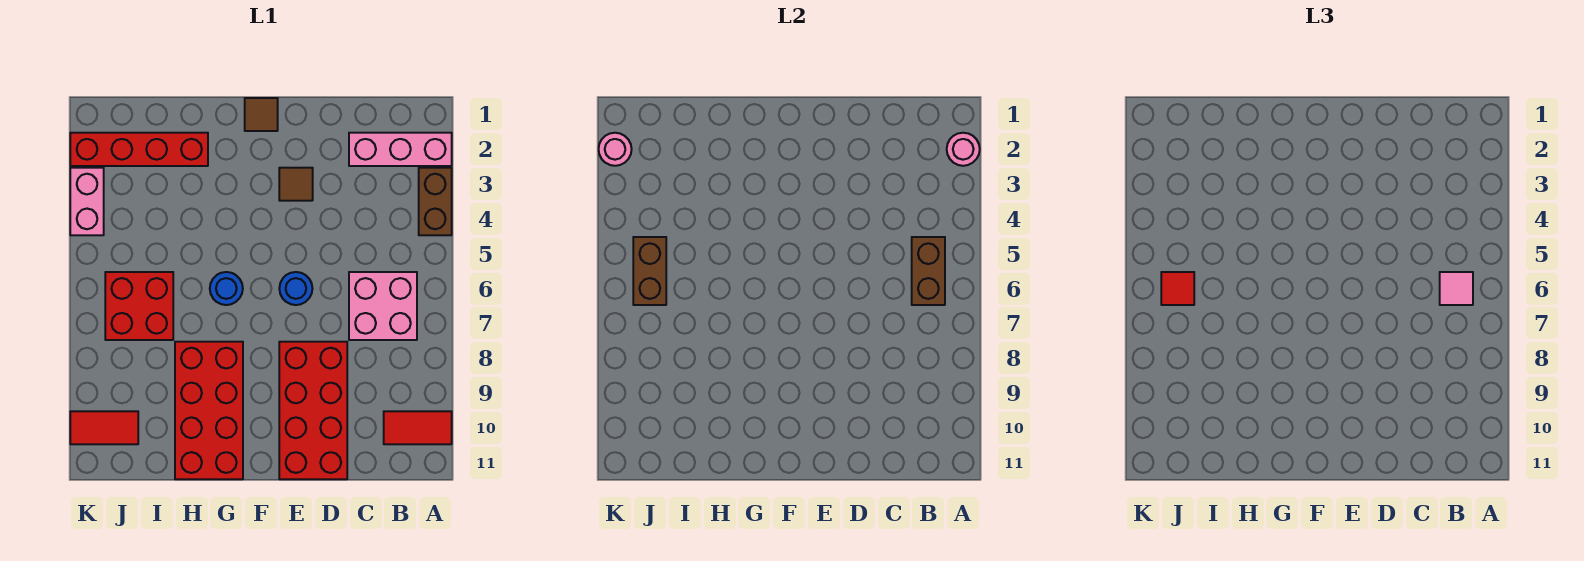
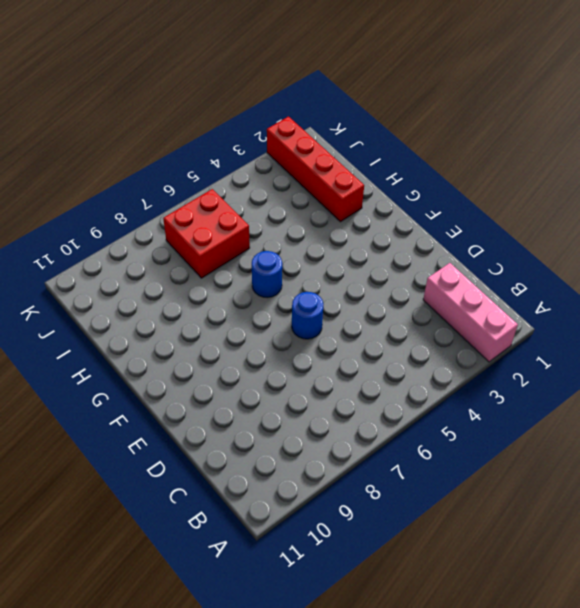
none -> brown 1x2 brick [419,168,452,235]
none -> red 1x2 tile [384,411,452,444]
none -> pink 2x2 brick [349,272,417,340]

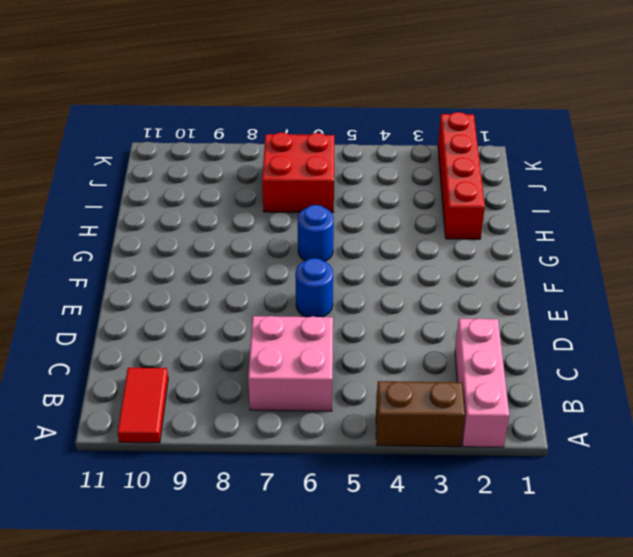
none -> red 2x4 brick [279,342,347,479]
none -> brown 1x1 tile [279,168,313,201]
none -> brown 1x1 tile [245,98,278,131]

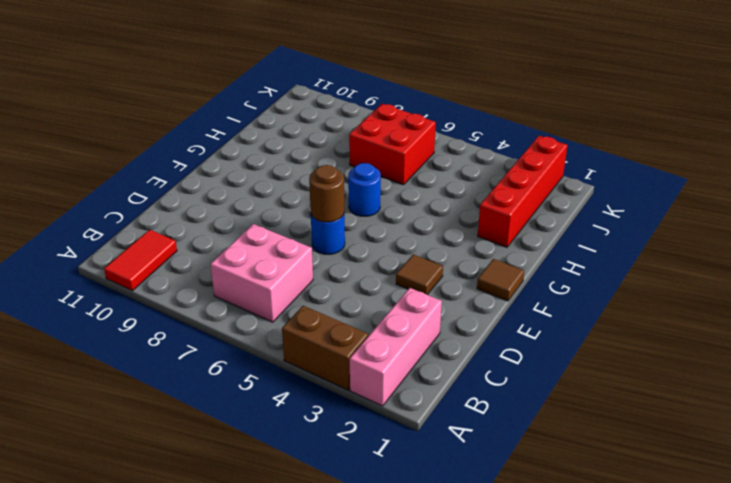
brown 1x1 round brick [309,165,344,222] -> none
none -> red 2x4 brick [279,342,347,479]
none -> red 2x4 brick [175,342,243,479]
none -> red 1x2 tile [70,411,138,444]

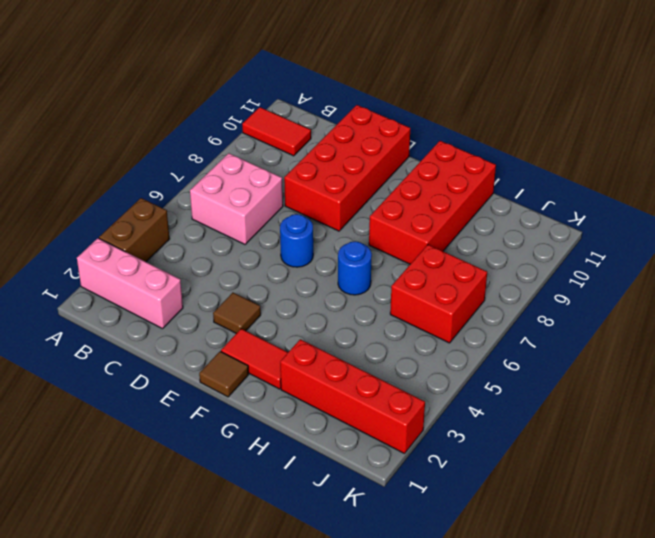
red 1x2 tile [221,329,288,389] -> red 1x2 tile moved to [70,411,138,444]
none -> pink 1x2 brick [70,168,104,235]
none -> pink 1x1 round brick [947,133,980,166]
none -> brown 1x2 brick [912,237,945,305]

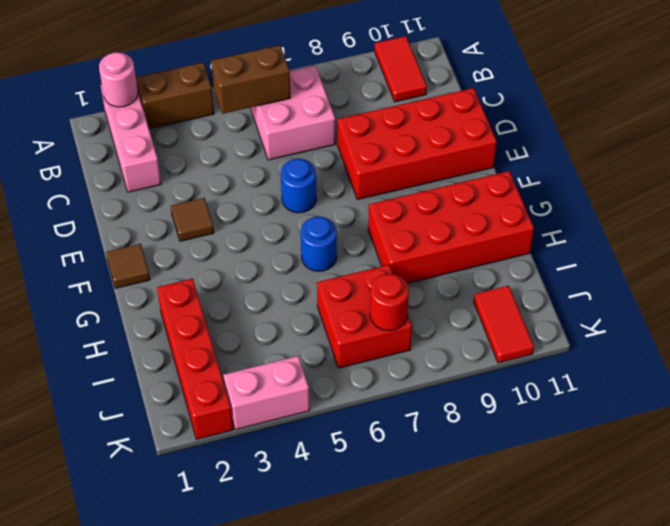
red 1x1 round brick [370,274,409,331] -> none
none -> brown 1x2 brick [633,237,666,305]
none -> pink 1x1 round brick [599,133,632,166]
none -> pink 1x1 tile [1440,272,1473,305]

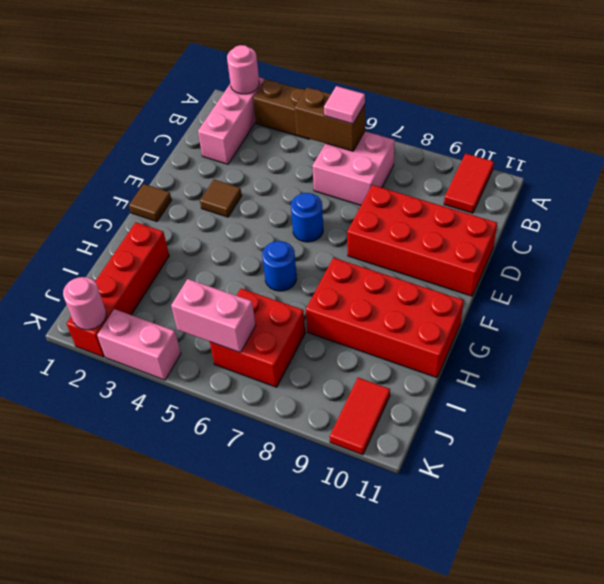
pink 1x2 brick [171,279,256,353] -> brown 1x2 brick [633,237,666,305]
none -> red 1x1 tile [1161,272,1194,305]

